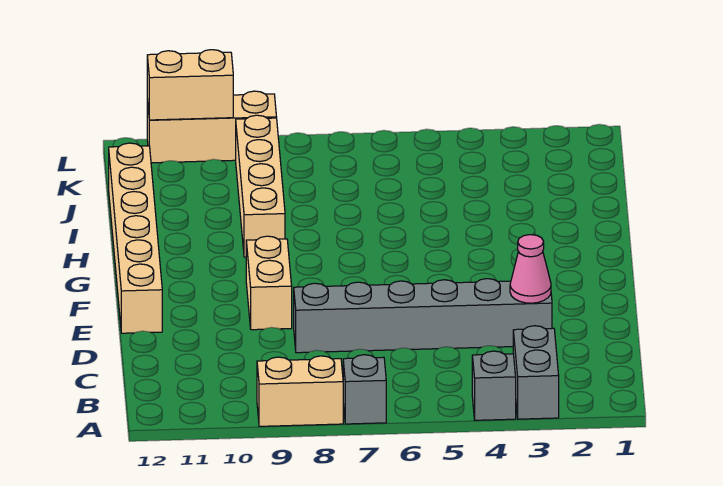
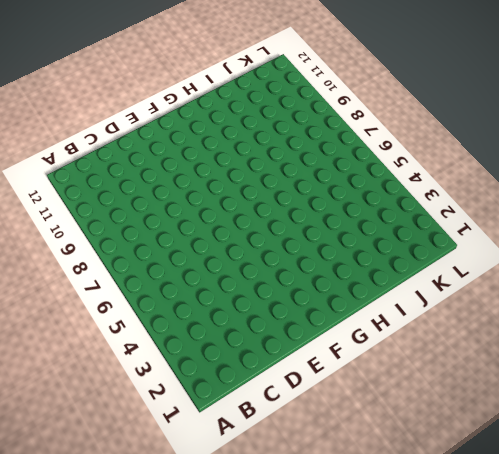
none -> grey 1x2 brick [513,326,559,419]
none -> grey 1x1 brick [472,351,516,420]

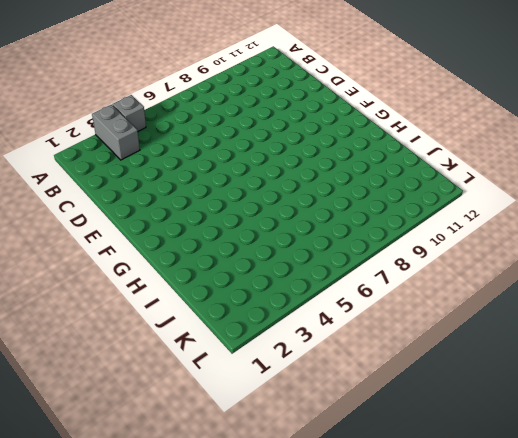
none -> grey 1x1 brick [343,355,386,424]
none -> tan 1x2 brick [257,356,343,426]

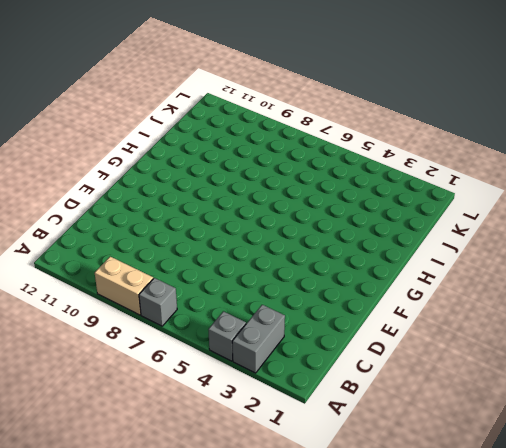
none -> grey 1x6 brick [294,279,552,353]
none -> tan 1x2 brick [246,236,292,330]

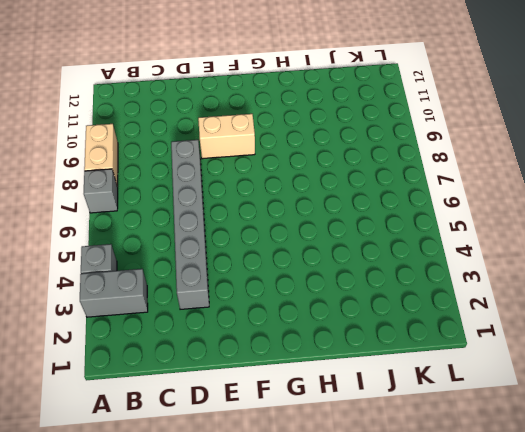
none -> tan 1x6 brick [109,143,162,333]
none -> tan 1x4 brick [236,115,285,257]

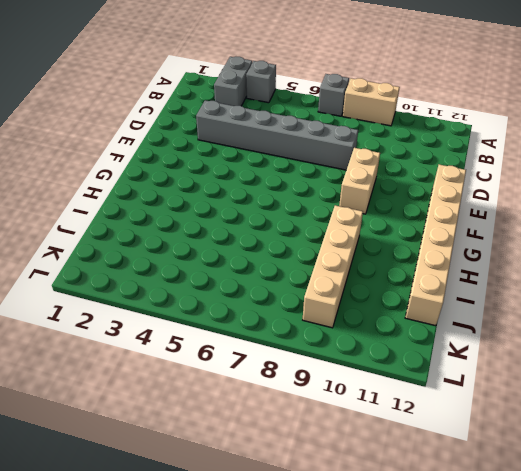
none -> tan 1x3 brick [147,91,277,163]
none -> pink 1x1 cone [510,235,551,303]

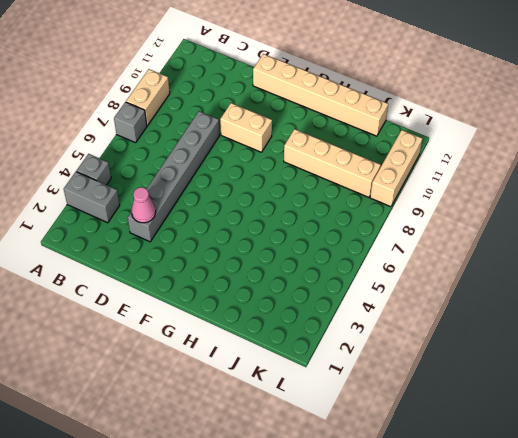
none -> tan 1x2 brick [147,50,233,120]

